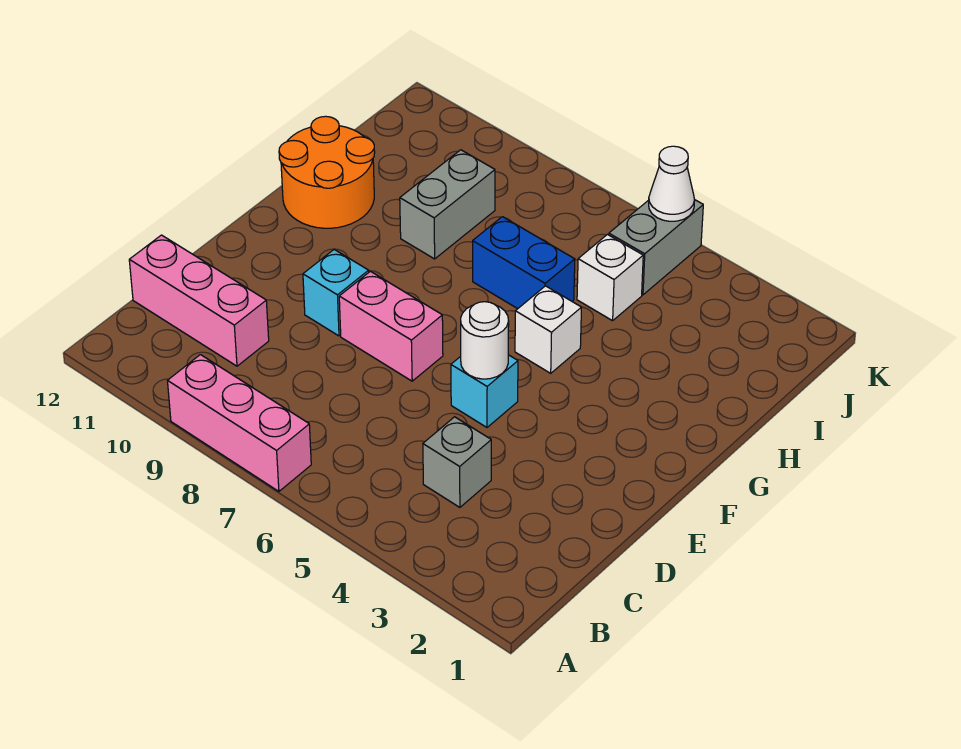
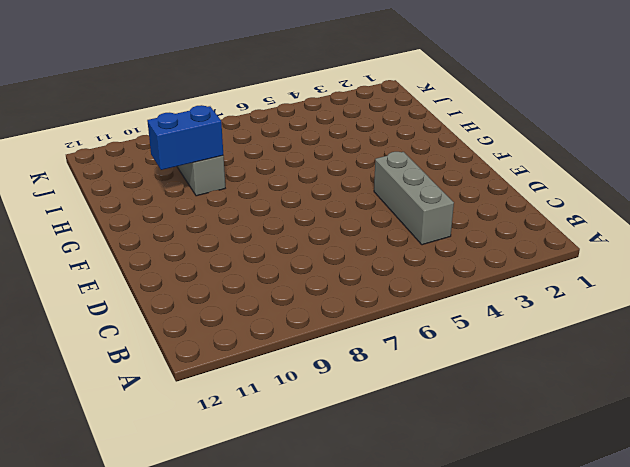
grey 1x3 brick [374,152,454,245] -> grey 1x1 brick [423,417,491,507]
blue 1x2 brick [147,105,223,170] -> blue 1x2 brick moved to [473,217,575,309]
none -> pink 1x3 brick [168,355,311,491]
none -> pink 1x3 brick [129,235,269,366]
none -> cyan 1x1 brick [451,355,518,427]

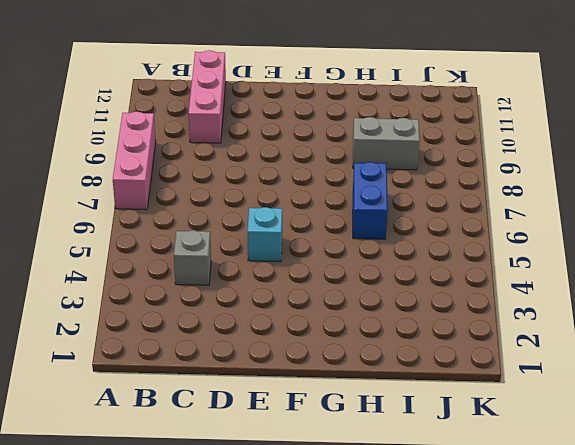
none -> pink 1x2 brick [339,271,443,381]
none -> cyan 1x1 brick [303,250,369,336]
none -> white 1x1 brick [515,286,582,373]

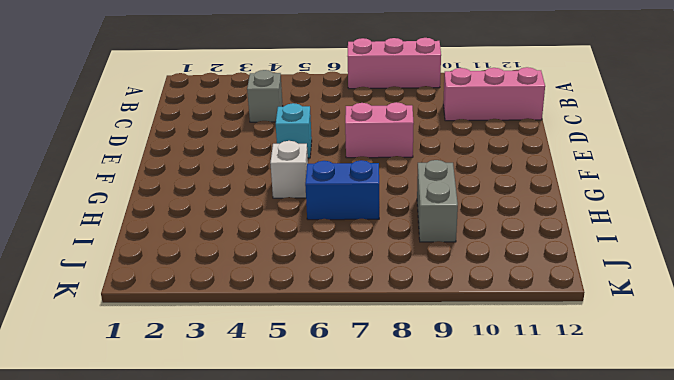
none -> cyan 1x1 brick [303,250,369,336]
none -> orange 2x2 round brick [279,116,375,228]
none -> white 1x1 brick [577,235,643,321]

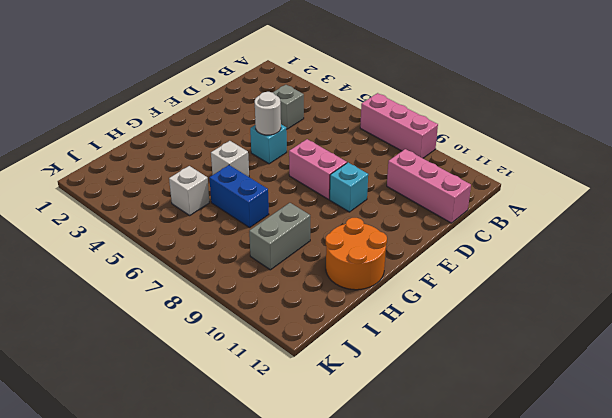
none -> grey 1x2 brick [609,200,703,295]
none -> white 1x1 cone [649,146,695,221]

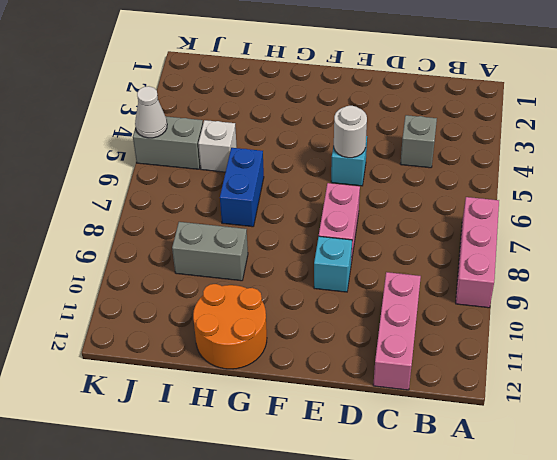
none -> white 1x1 brick [515,286,582,373]

